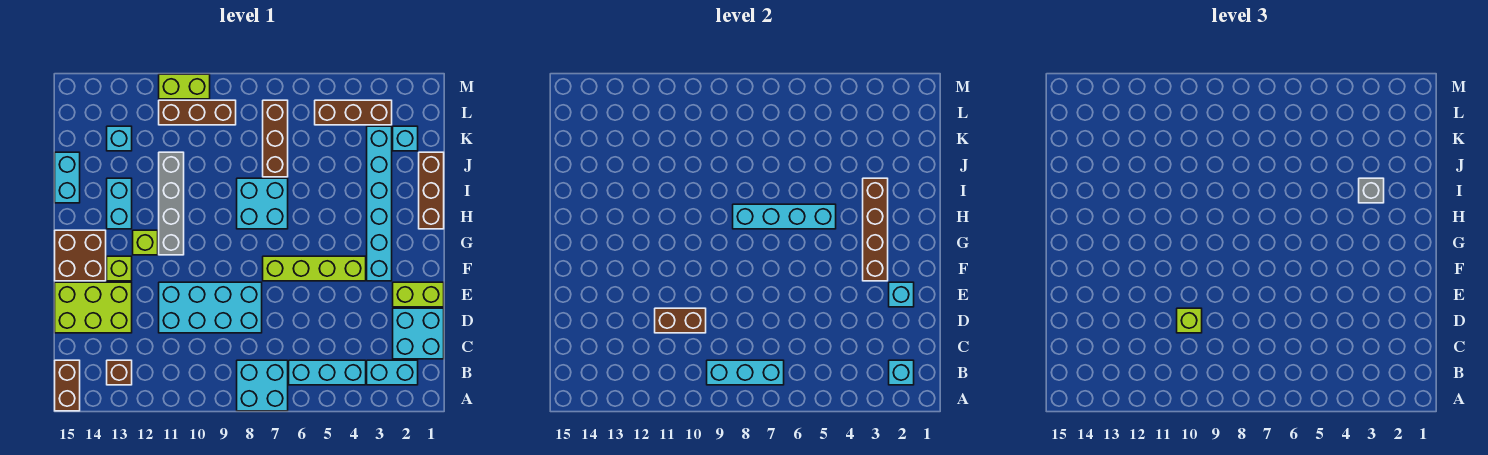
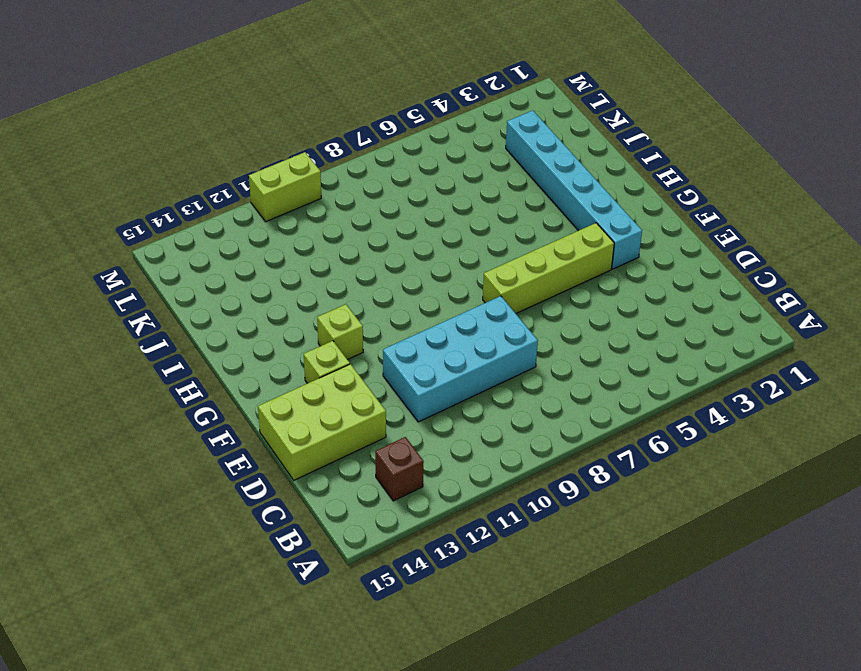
none -> cyan 2x2 brick [237,360,288,411]
none -> brown 1x2 brick [55,360,80,411]
none -> cyan 1x2 brick [367,360,418,385]
none -> cyan 1x3 brick [289,360,366,385]

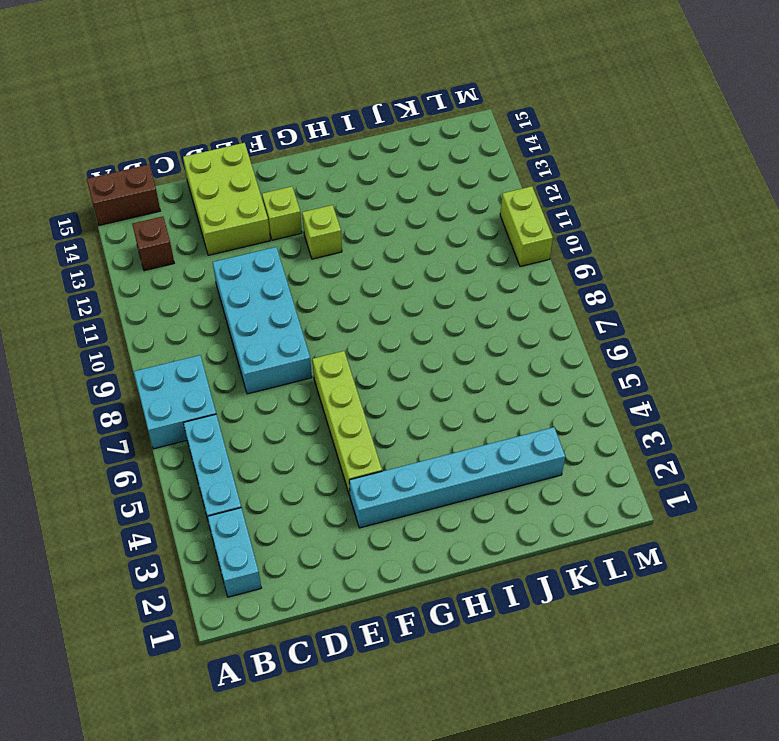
none -> cyan 2x2 brick [393,308,444,359]
none -> lime 1x2 brick [393,282,444,307]
none -> brown 2x2 brick [55,230,106,281]
none -> grey 1x4 brick [159,152,184,255]

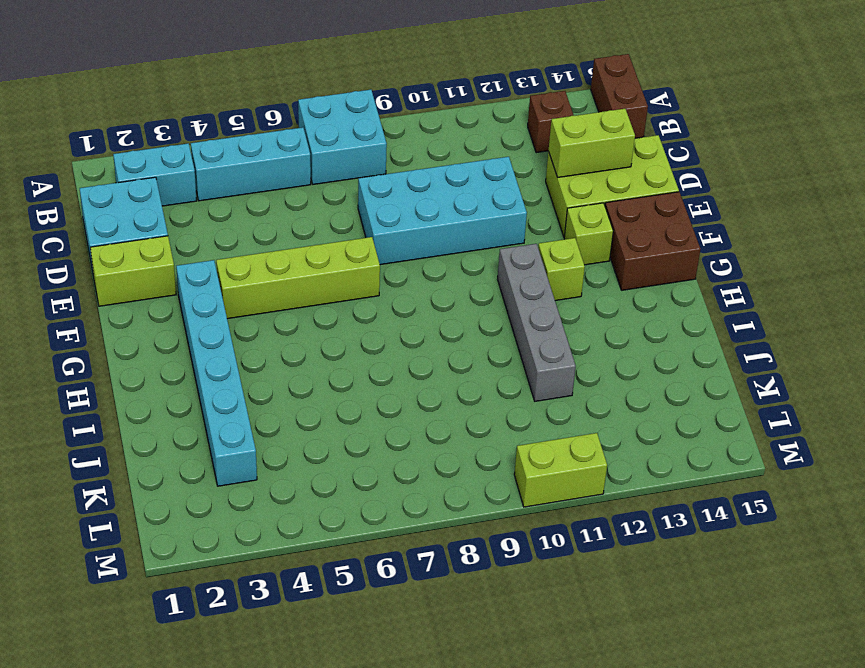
lime 1x2 brick [549,109,635,178] -> none
none -> brown 1x3 brick [419,152,444,229]
none -> cyan 2x2 brick [237,178,288,229]
none -> cyan 1x2 brick [107,178,132,229]
none -> cyan 1x2 brick [55,152,80,203]

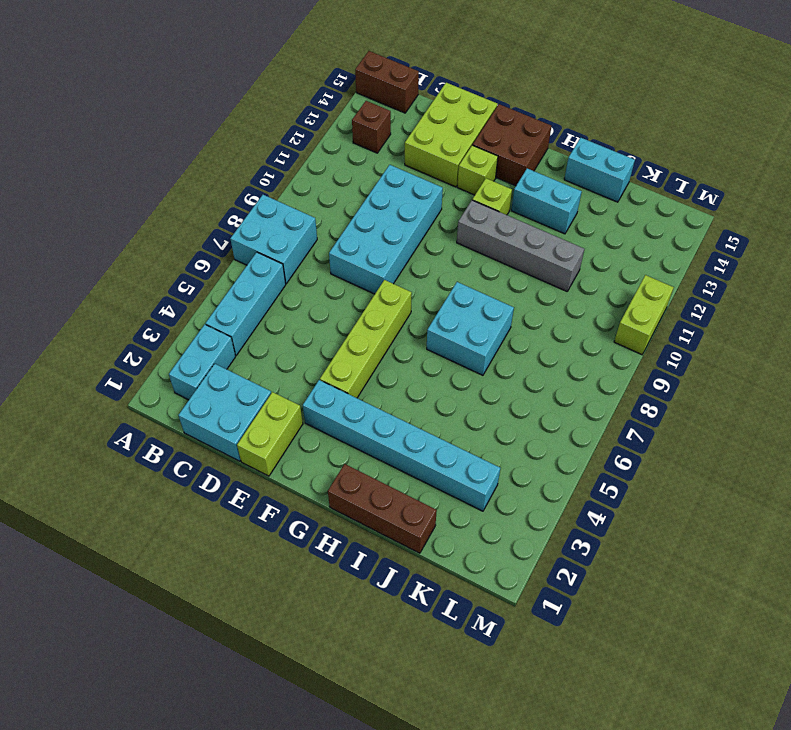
none -> brown 1x3 brick [263,100,288,177]
none -> cyan 1x1 brick [393,126,418,151]
none -> cyan 1x1 brick [107,126,132,151]
none -> brown 1x3 brick [315,100,392,125]

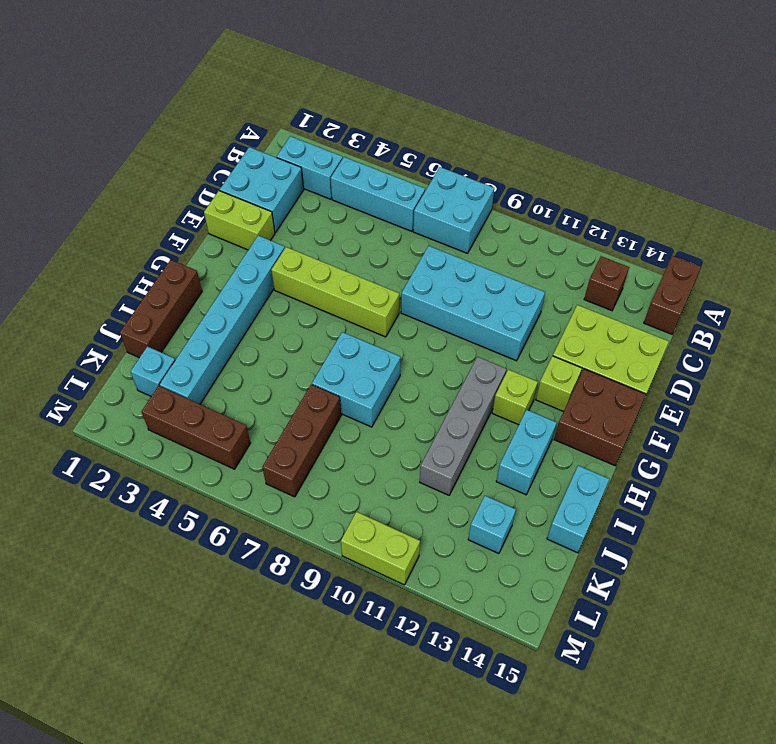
none -> brown 1x3 brick [159,100,236,125]
none -> cyan 1x1 brick [889,360,914,385]
none -> cyan 1x3 brick [707,360,784,385]
none -> brown 1x2 brick [655,308,706,333]

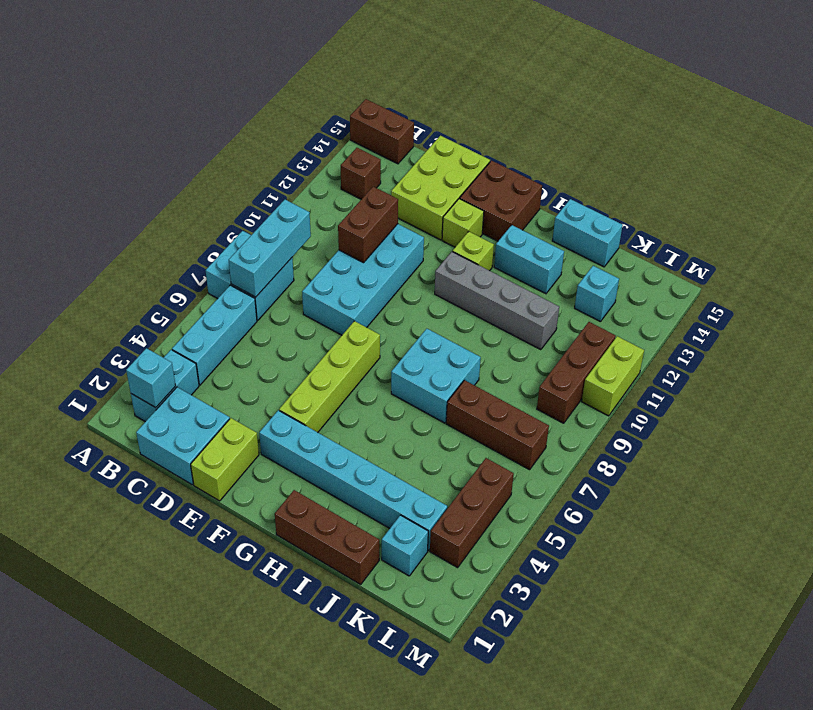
none -> cyan 1x1 brick [889,282,914,307]
none -> brown 1x4 brick [863,178,888,281]
none -> cyan 1x4 brick [733,204,836,229]
none -> lime 1x1 brick [1177,308,1202,333]

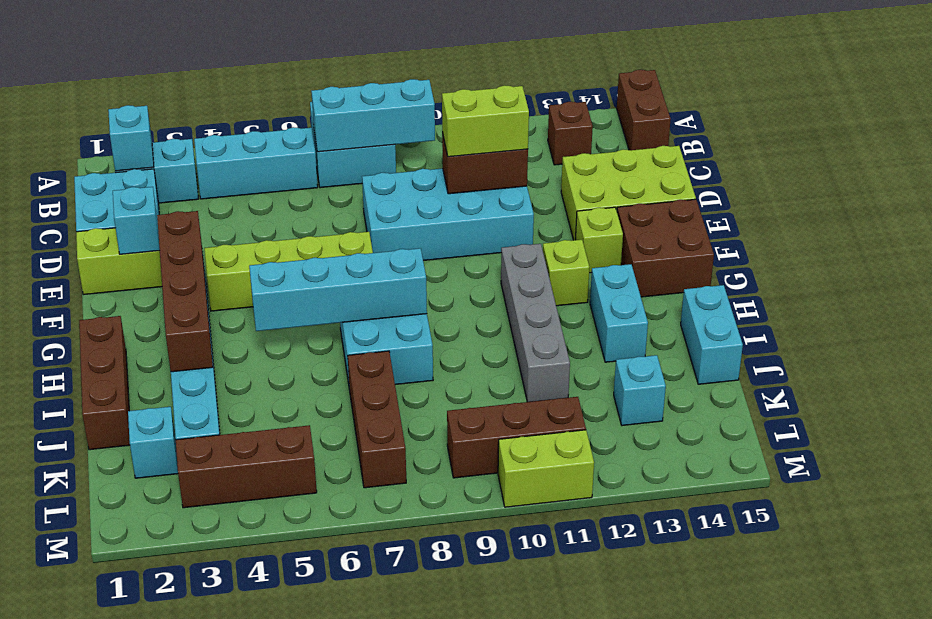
lime 1x2 brick [442,85,529,157] -> lime 1x1 brick [1177,308,1202,333]
none -> grey 1x1 brick [1359,178,1384,203]

